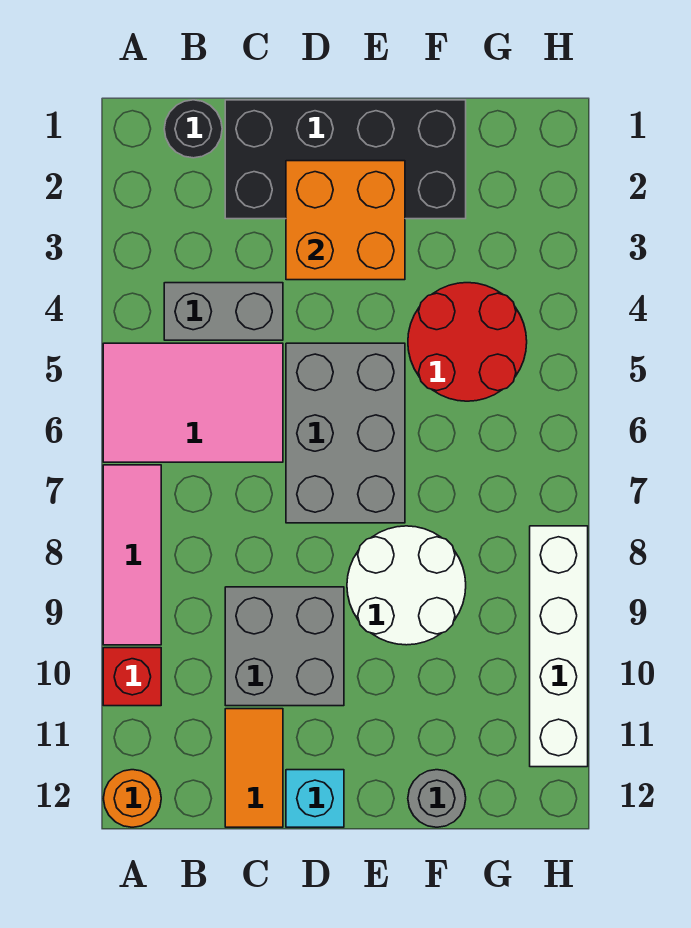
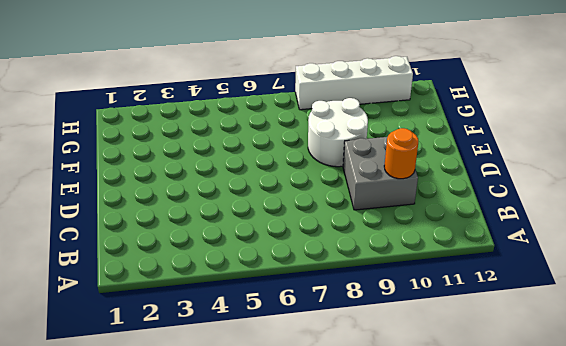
orange 1x1 round brick [384,128,418,179] -> orange 1x1 round brick moved to [104,770,161,827]
none -> pink 2x3 tile [103,343,283,462]
none -> pink 1x3 tile [103,465,161,645]
none -> red 1x1 brick [103,648,161,706]

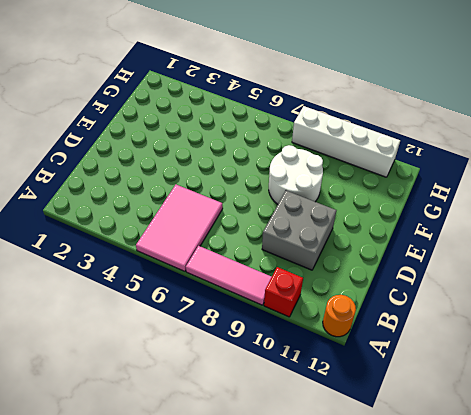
none -> black 1x1 round brick [164,100,222,158]
none -> grey 1x2 brick [164,283,283,340]
none -> black 2x4 brick [225,100,466,219]

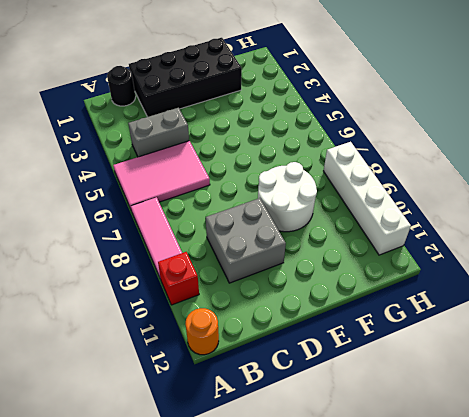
none -> orange 1x2 tile [225,709,283,827]
none -> grey 2x3 brick [286,343,405,523]
none -> cyan 1x1 brick [286,770,344,827]

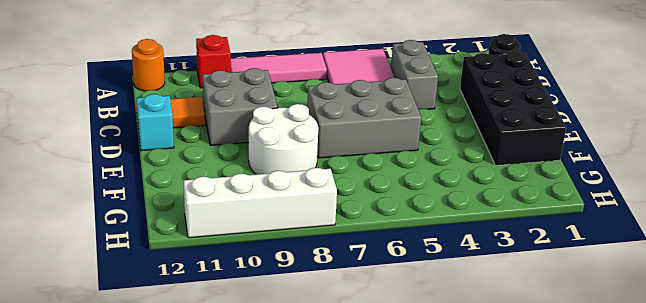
none -> red 2x2 round brick [408,283,527,401]
none -> grey 1x1 round brick [408,770,466,827]
none -> orange 2x2 brick [286,161,405,280]

